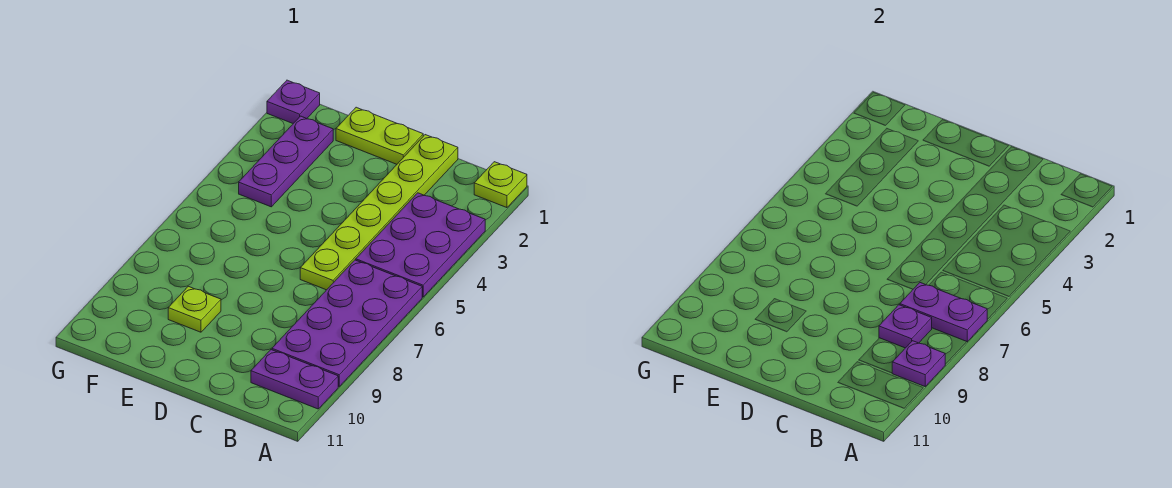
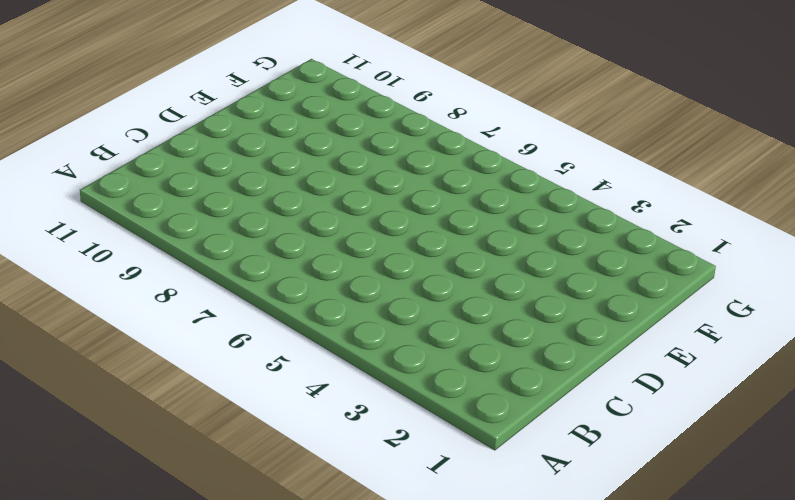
none -> lime 1x1 plate [474,162,527,208]
none -> purple 2x3 plate [356,193,485,297]
none -> purple 2x4 plate [272,260,422,386]

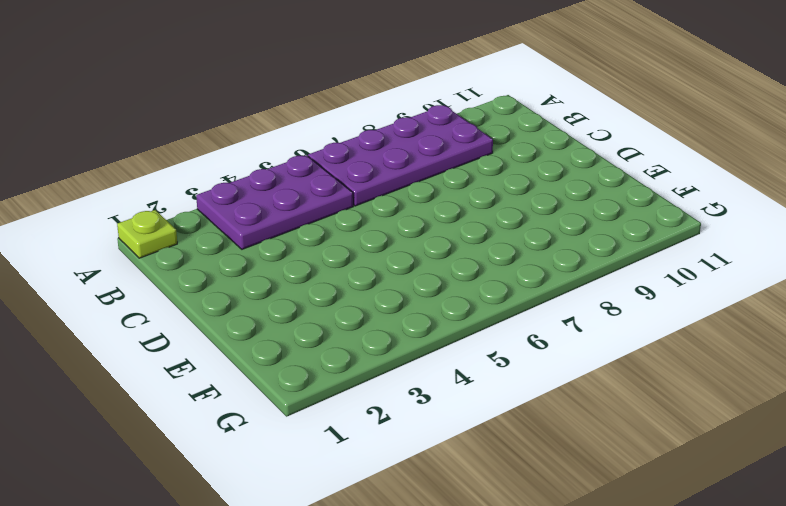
none -> purple 1x2 plate [251,350,338,409]
none -> lime 1x6 plate [300,135,458,290]
none -> lime 1x2 plate [336,107,423,164]

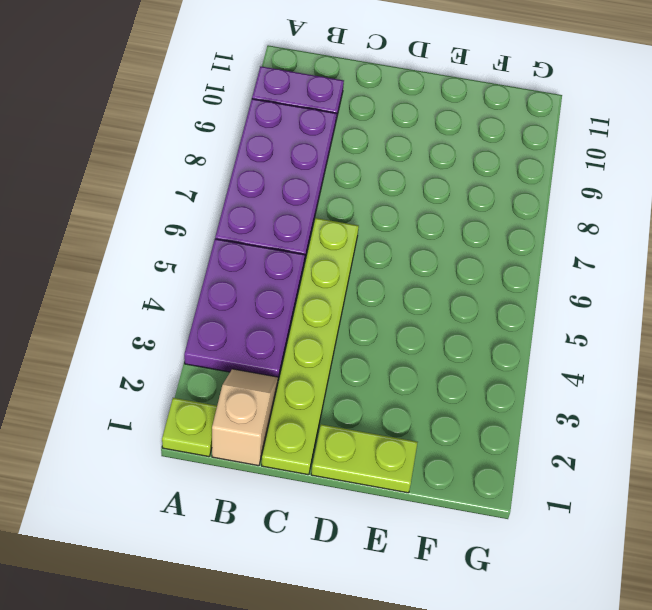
tan 1x2 slope [212,369,278,466] -> none
none -> lime 1x1 plate [168,286,221,332]
none -> purple 1x3 plate [239,116,333,207]
none -> purple 1x1 plate [267,80,320,123]

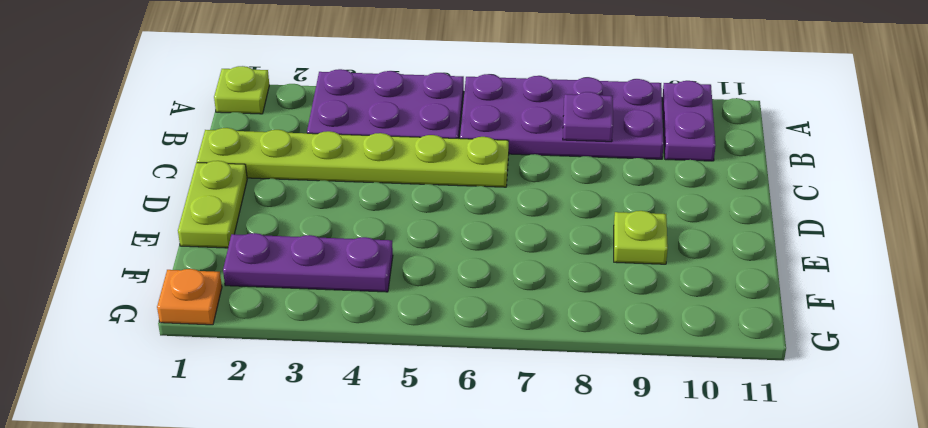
orange 1x1 plate [157,269,222,325] -> purple 1x1 plate [267,80,320,123]
none -> purple 1x2 plate [900,283,987,342]
none -> purple 1x1 plate [892,341,945,386]

